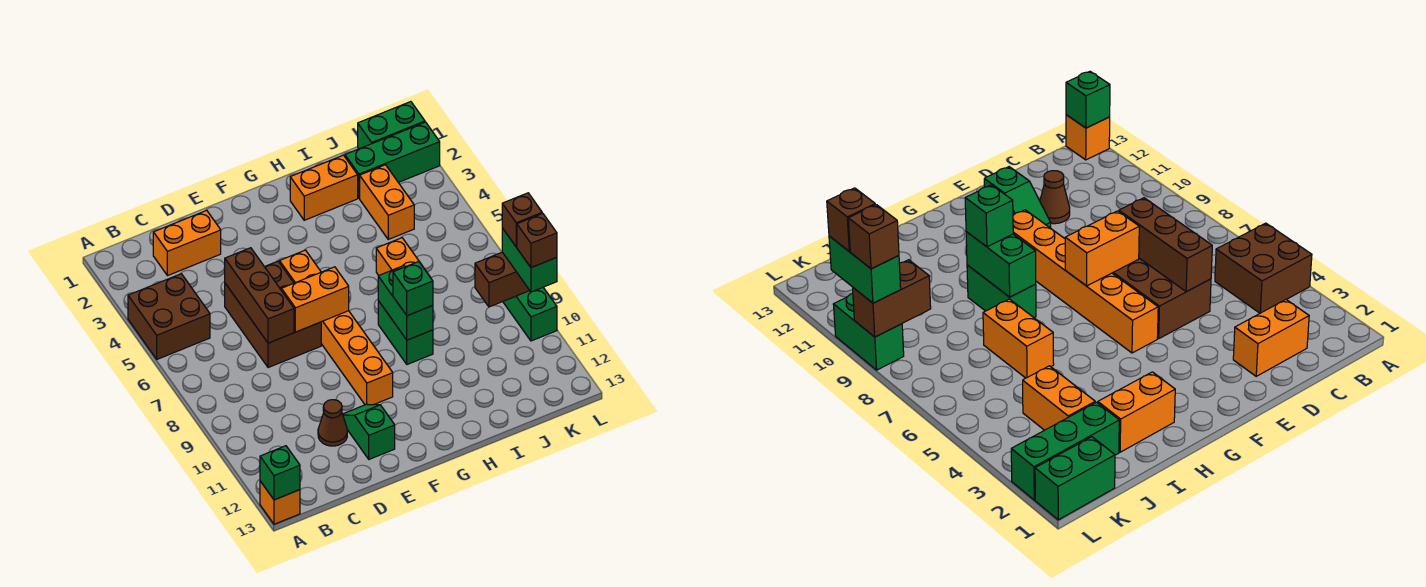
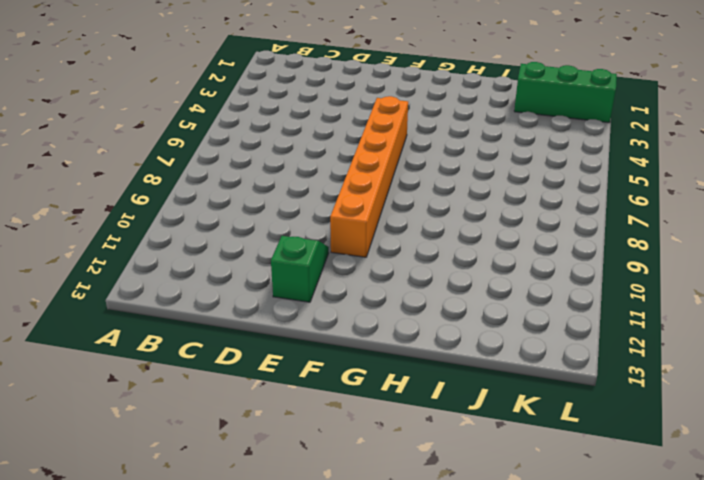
none -> brown 2x2 brick [128,274,210,359]
none -> orange 1x1 brick [260,481,300,524]
none -> orange 1x2 brick [153,210,221,276]

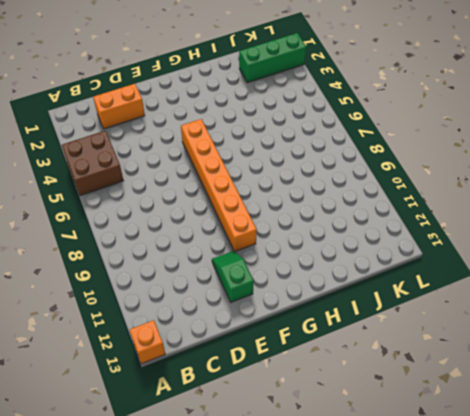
none -> brown 2x3 brick [225,261,321,368]
none -> brown 1x1 cone [318,400,347,446]
none -> orange 1x2 brick [290,155,358,220]

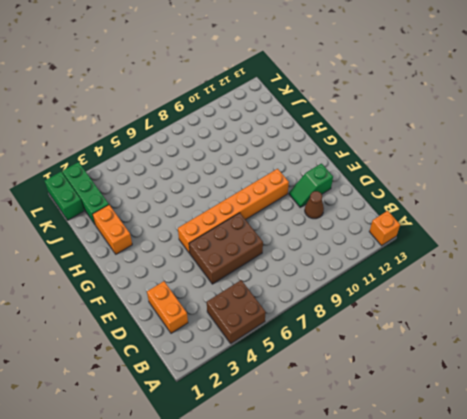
none -> green 1x2 brick [378,301,433,364]
none -> orange 1x2 brick [376,238,426,275]
none -> orange 1x2 brick [360,165,414,239]

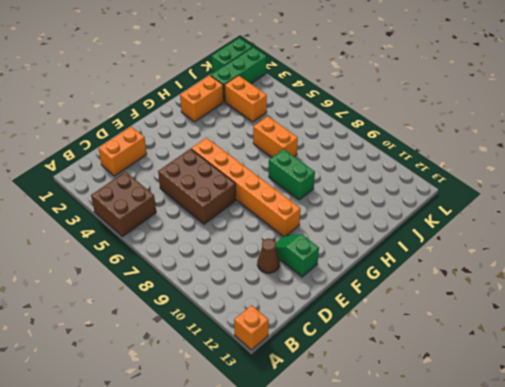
none -> green 1x2 brick [503,287,557,341]
none -> green 1x1 brick [260,446,300,500]
none -> brown 1x3 brick [225,248,294,343]

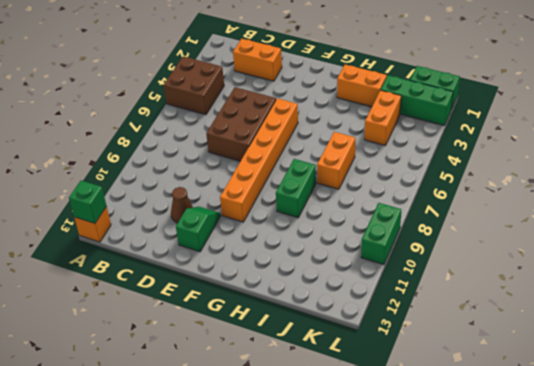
none -> brown 1x3 brick [225,248,294,343]
none -> orange 1x2 brick [281,267,349,332]
none -> green 1x2 brick [378,266,433,340]

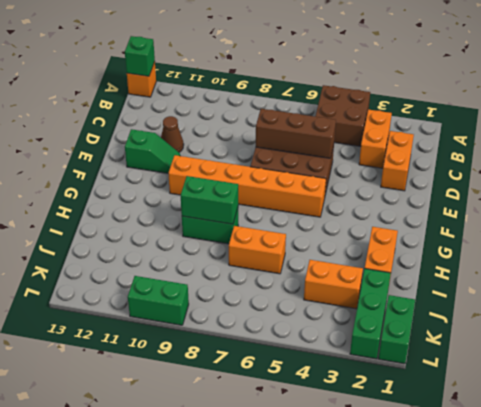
orange 1x2 brick [359,109,392,168] -> orange 1x2 brick moved to [281,267,349,332]
none -> brown 1x2 brick [475,252,530,307]
none -> green 1x1 brick [393,262,433,316]
none -> green 1x2 brick [502,228,557,292]

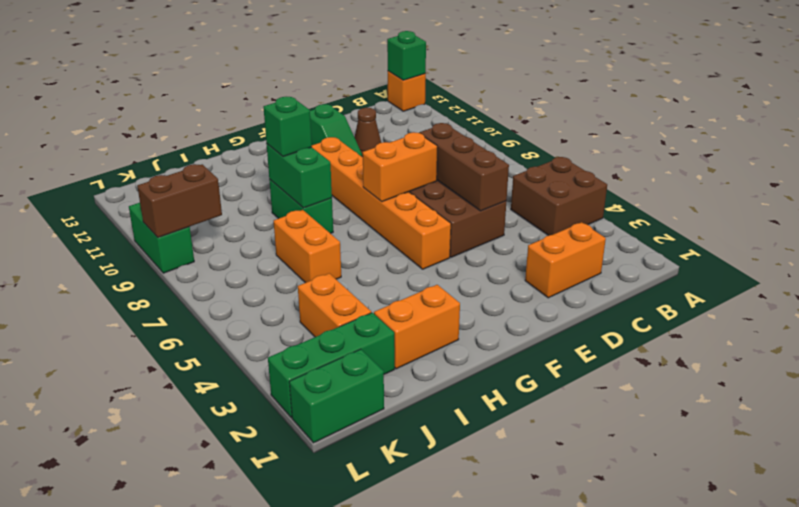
none -> green 1x2 brick [502,228,557,292]
none -> brown 1x1 brick [502,193,542,247]
none -> brown 1x1 brick [517,213,557,268]

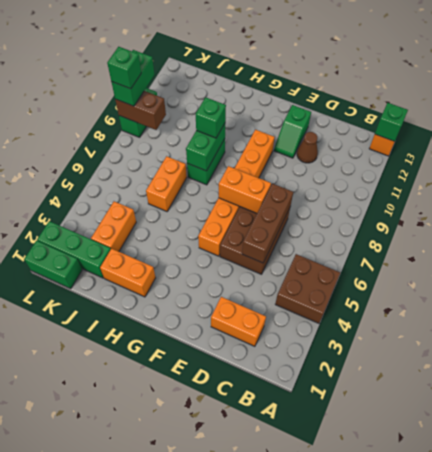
green 1x1 brick [107,47,141,89] -> brown 1x1 brick [502,193,542,247]
none -> brown 1x1 brick [517,213,557,268]

